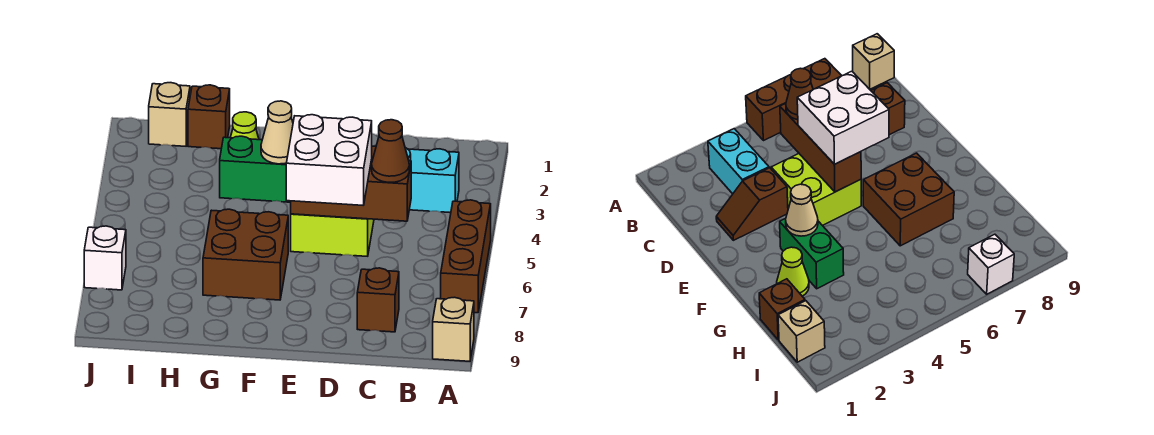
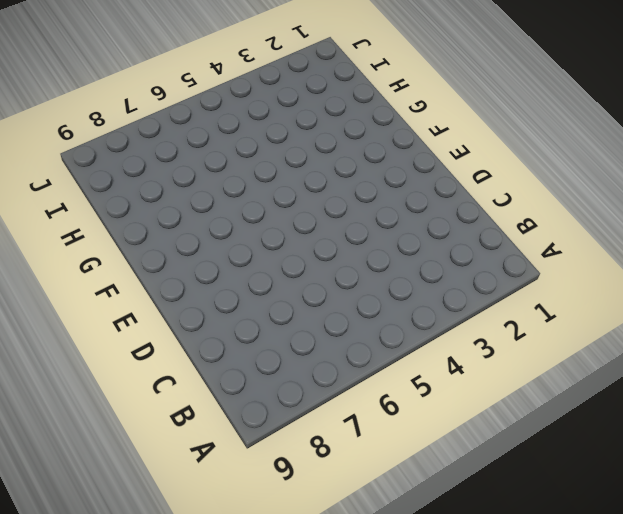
none -> brown 1x3 brick [441,200,491,313]
none -> tan 1x1 brick [433,297,474,361]
none -> cyan 1x2 brick [405,148,459,213]

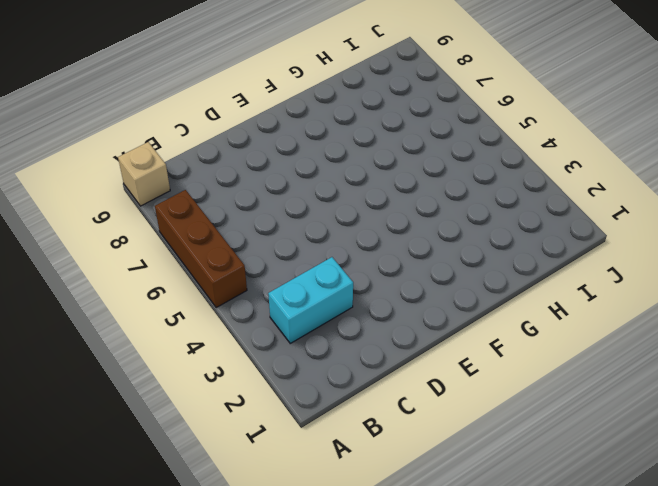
none -> brown 1x1 brick [357,268,399,332]
none -> brown 1x2 slope [716,168,788,240]
none -> lime 2x2 brick [291,214,374,256]

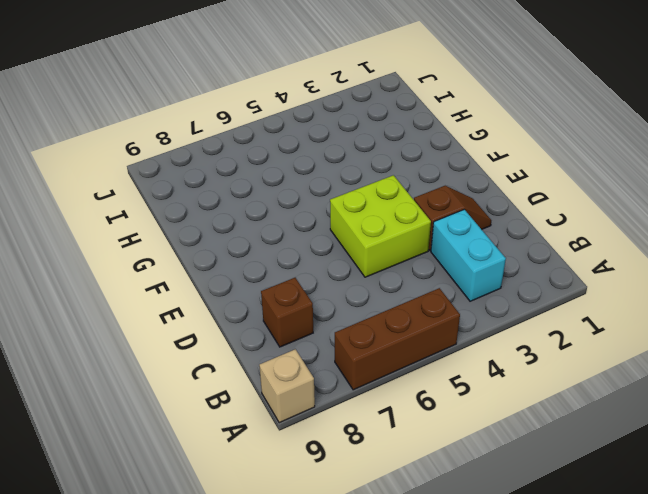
none -> green 1x2 brick [220,136,291,202]
none -> brown 2x2 brick [203,209,288,300]
none -> lime 1x1 cone [230,112,259,140]

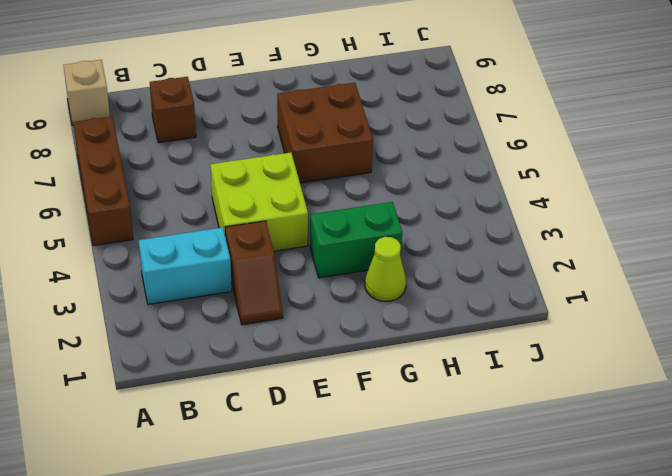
none -> brown 1x1 brick [188,85,230,149]
none -> tan 1x1 brick [149,83,190,146]
none -> white 1x1 brick [84,226,126,290]

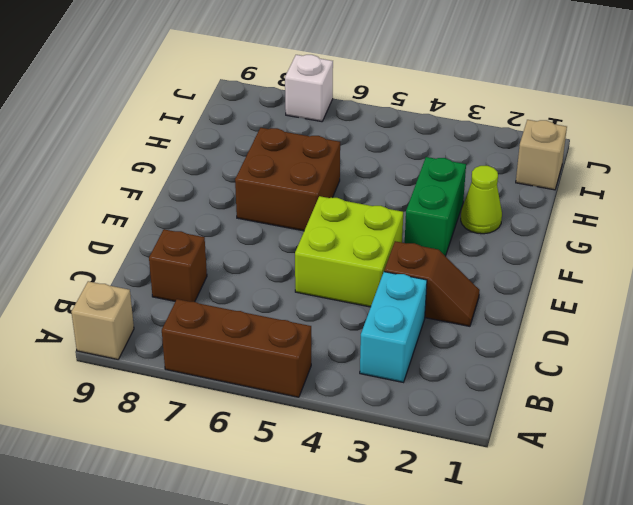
none -> brown 1x1 brick [188,85,230,149]
none -> brown 1x3 brick [291,158,411,221]
none -> tan 1x1 cone [261,101,293,164]

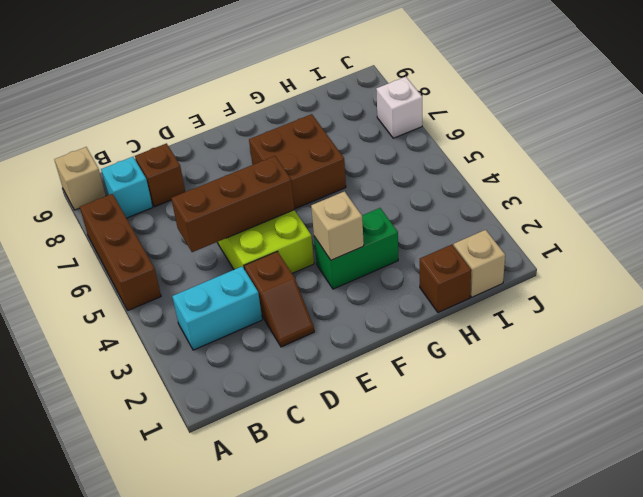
cyan 1x1 brick [101,157,153,218] -> none
tan 1x1 brick [311,191,364,260] -> tan 1x1 cone [261,101,293,164]
none -> lime 1x1 cone [230,112,259,140]
none -> brown 1x1 cone [372,120,409,182]
none -> white 2x2 brick [286,115,372,205]

